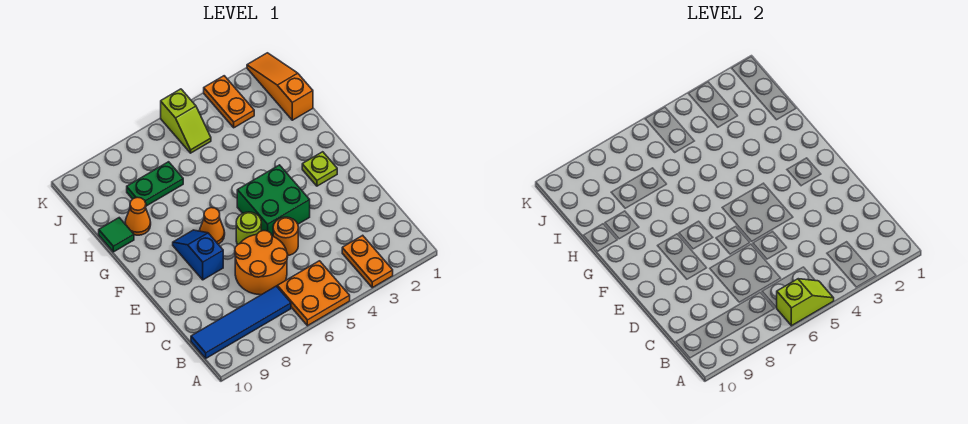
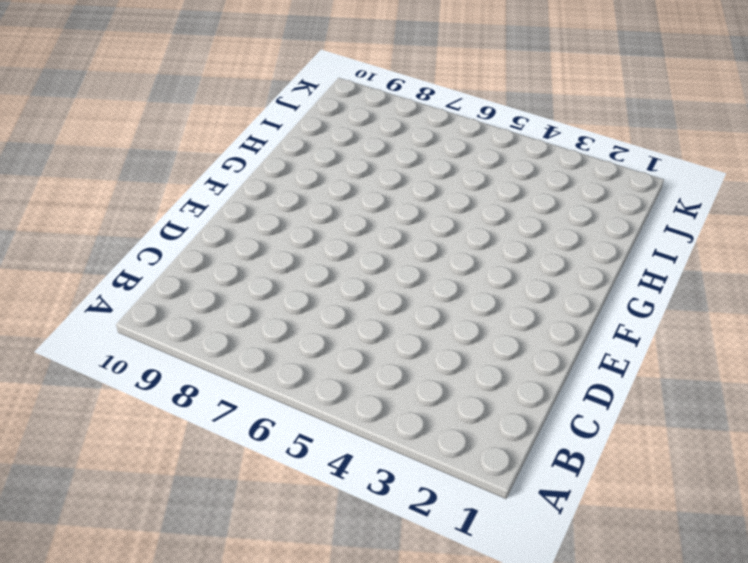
none -> orange 1x2 plate [342,235,393,288]
none -> orange 2x2 plate [277,261,350,326]
none -> blue 1x4 tile [191,286,291,358]

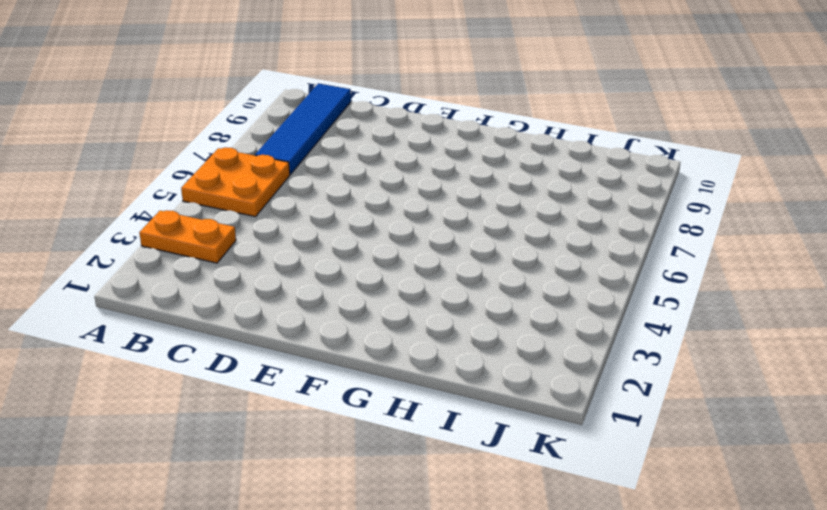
none -> orange 2x2 round brick [235,231,288,295]
none -> orange 1x1 round brick [273,217,298,255]
none -> green 2x2 brick [237,165,310,236]

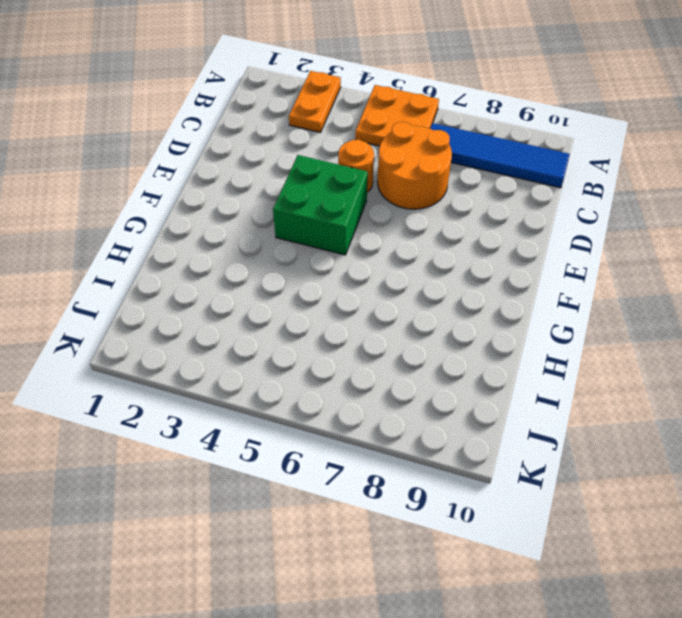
none -> lime 1x1 round brick [236,212,261,245]
none -> blue 1x2 slope [173,230,223,280]
none -> lime 1x1 plate [302,152,337,186]

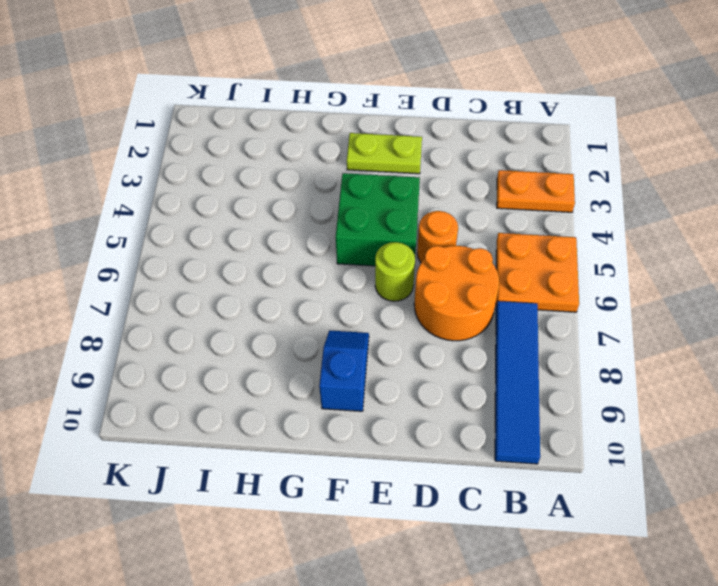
lime 1x2 plate [347,133,422,174] -> lime 1x1 plate [302,152,337,186]
blue 1x2 slope [319,330,369,411] -> blue 1x2 slope turned to [173,230,223,280]
none -> orange 1x1 cone [200,208,225,244]
none -> orange 1x1 cone [125,197,151,235]
none -> green 1x1 tile [99,218,134,252]

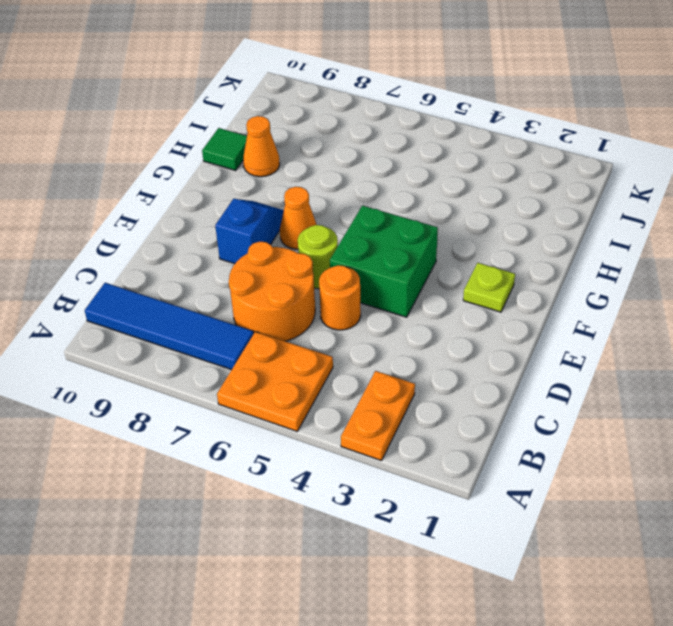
none -> orange 1x3 slope [247,53,313,120]
none -> green 1x2 plate [127,162,183,206]
none -> orange 1x2 plate [204,76,254,128]

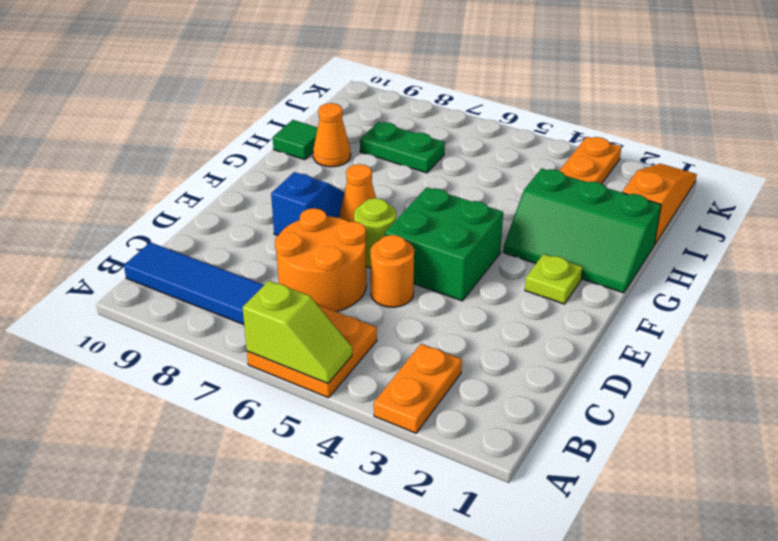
green 2x3 slope [503,169,661,293] -> none
none -> lime 1x2 slope [161,89,211,153]

